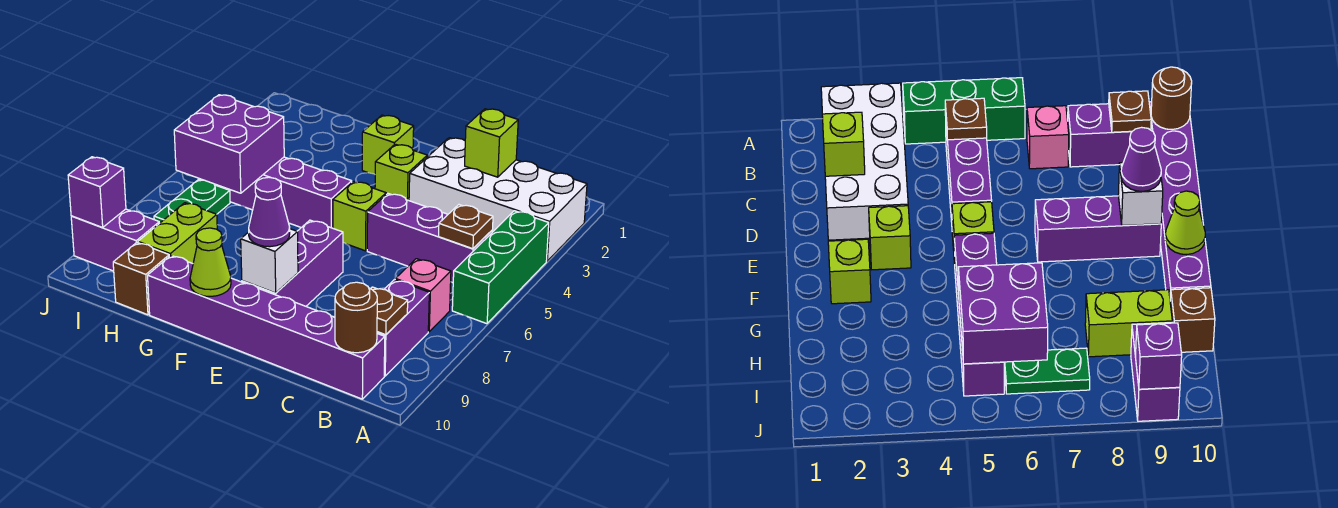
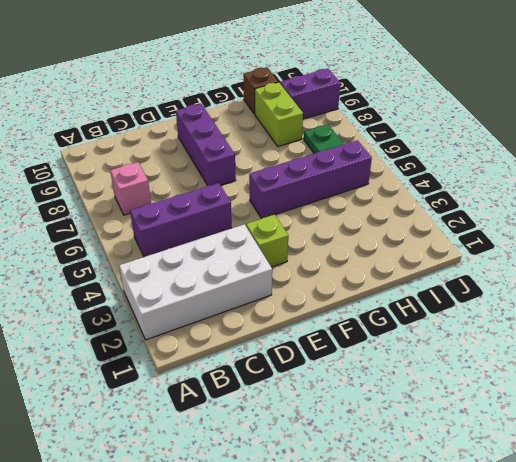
none -> green 1x3 brick [452,211,549,324]
none -> purple 1x2 brick [377,280,429,376]
none -> purple 1x6 brick [148,256,385,399]

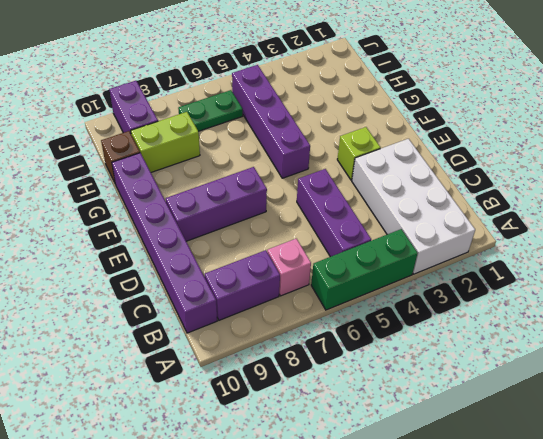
none -> lime 1x1 brick [333,181,386,251]
none -> lime 1x1 brick [362,115,414,174]
none -> brown 1x1 plate [439,205,493,249]

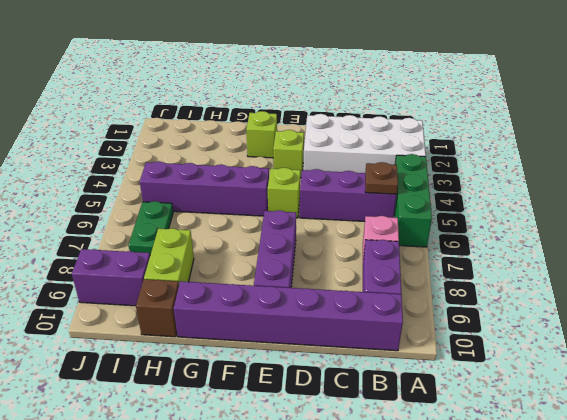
none -> brown 1x1 plate [371,287,408,335]
none -> brown 1x1 round brick [335,282,377,353]
none -> lime 1x1 brick [465,109,518,177]

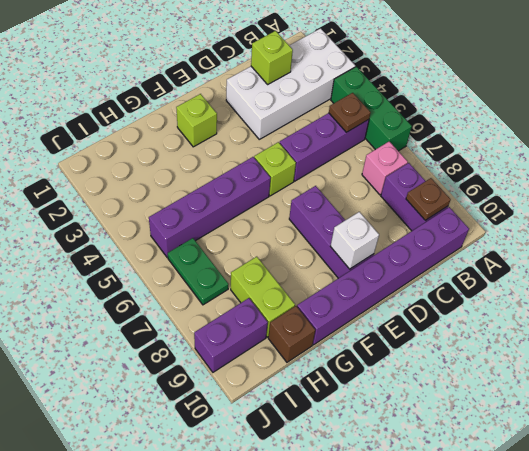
none -> lime 1x1 brick [375,144,427,201]
none -> brown 1x1 round brick [335,282,377,353]
none -> lime 1x1 cone [190,228,231,296]

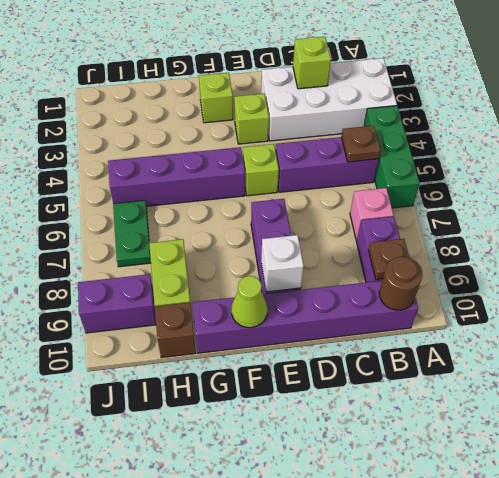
none -> purple 2x2 brick [174,95,284,193]
none -> purple 1x1 brick [68,157,126,227]
none -> purple 1x1 cone [249,177,290,247]

